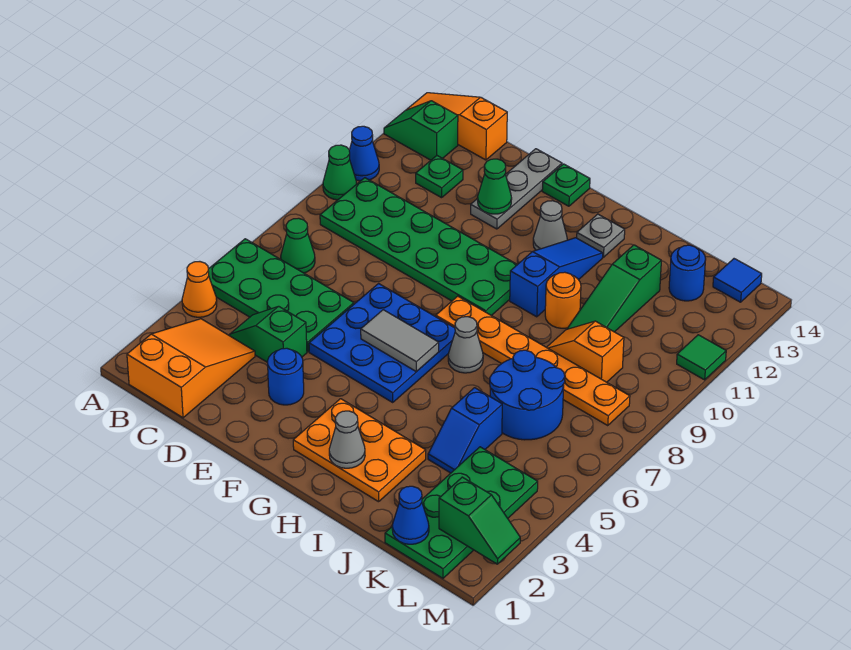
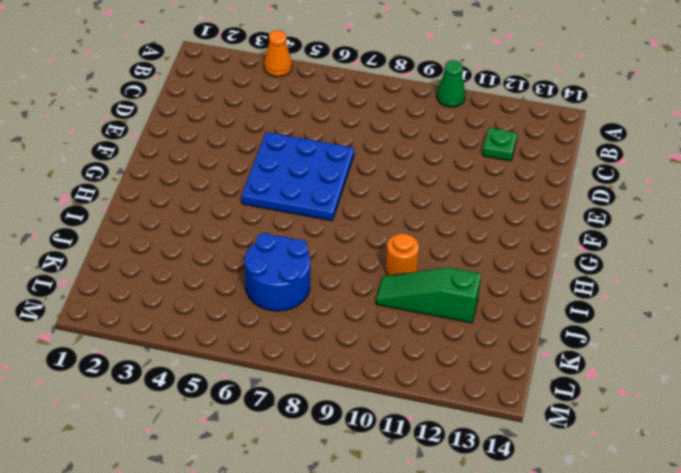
none -> green 2x4 plate [208,239,354,352]
none -> blue 1x1 cone [349,126,379,181]
none -> green 1x2 slope [384,101,458,160]
none -> orange 1x3 slope [407,93,507,160]

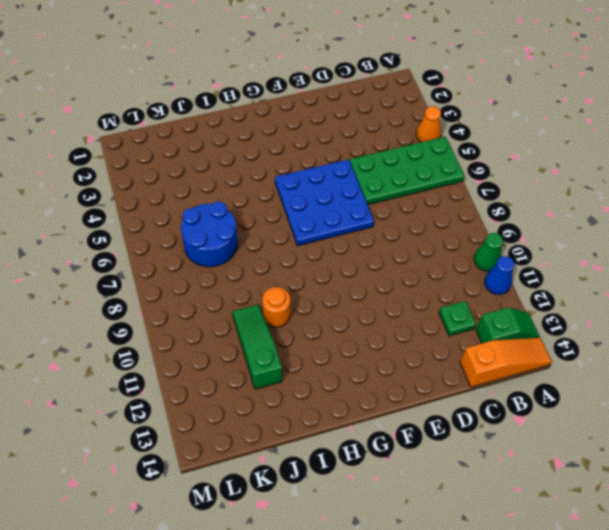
none -> orange 2x3 slope [127,319,255,418]
none -> green 1x1 cone [281,218,315,273]
none -> green 2x6 plate [320,178,517,316]
none -> green 1x2 slope [230,306,307,363]

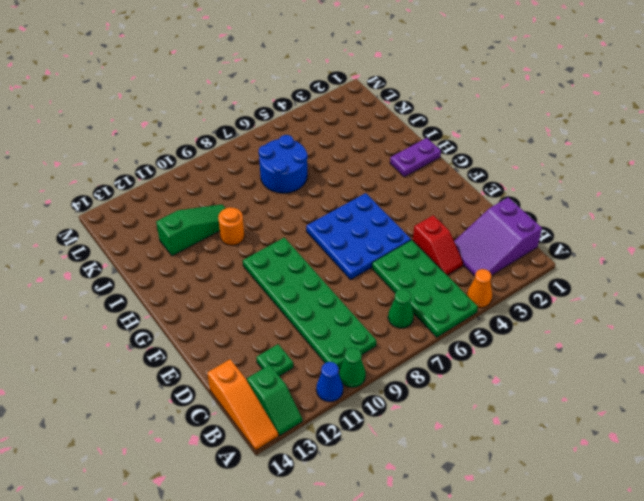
purple 2x3 slope [454,197,542,276] -> orange 2x3 slope [127,319,255,418]
red 1x2 slope [413,215,463,275] -> green 1x2 slope [230,306,307,363]
purple 1x2 plate [390,138,441,177] -> orange 2x3 plate [293,399,426,502]
none -> blue 1x1 round brick [268,348,304,405]
none -> grey 1x3 plate [471,149,562,229]
none -> green 1x1 plate [542,164,590,206]
none -> orange 1x6 plate [436,296,630,426]

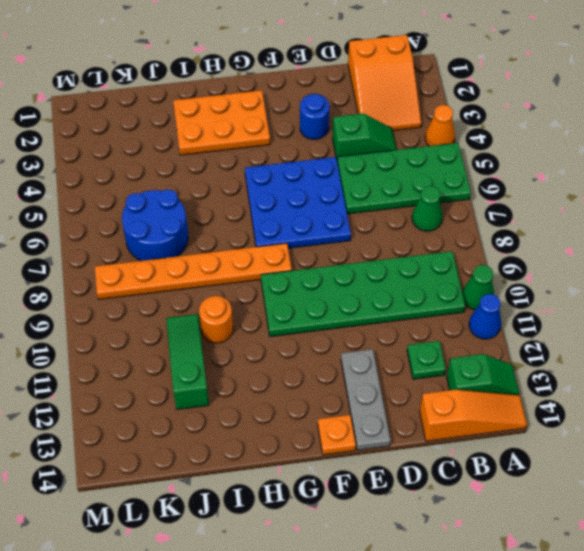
orange 1x1 plate [318,415,356,455] -> green 1x1 plate [542,164,590,206]
none -> grey 1x1 cone [533,201,567,250]
none -> grey 1x1 cone [448,317,483,373]
none -> blue 1x3 slope [510,238,603,317]
none -> grey 1x1 plate [577,214,625,257]

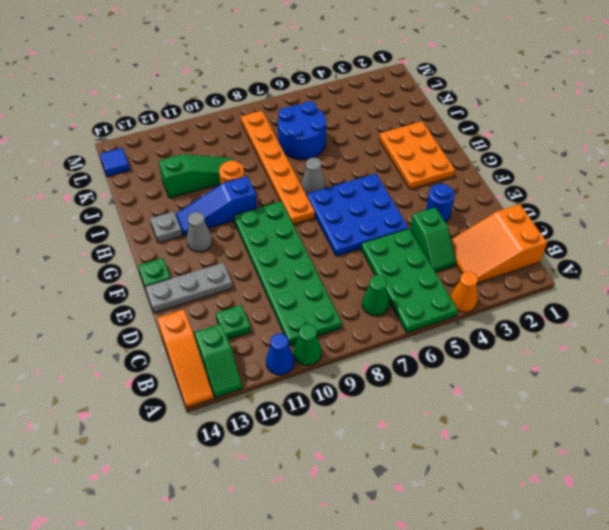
none -> blue 1x2 slope [428,388,502,473]
none -> orange 1x2 slope [547,321,624,382]
none -> green 2x4 plate [385,447,538,578]
none -> blue 1x1 round brick [669,245,706,301]

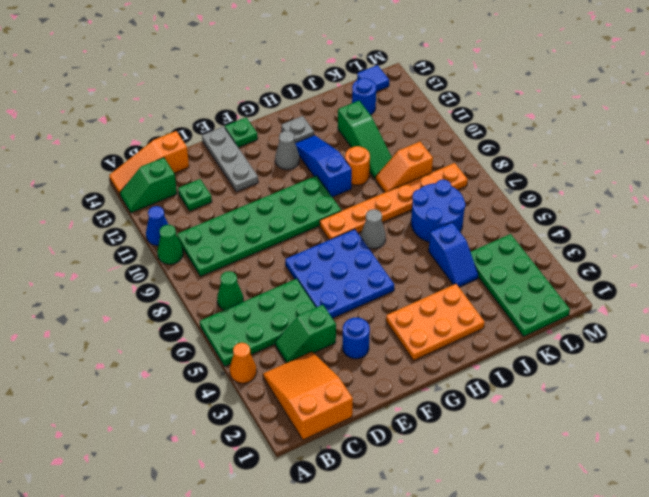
none -> green 1x1 tile [677,335,726,380]
none -> green 1x1 cone [478,159,512,214]
none -> grey 1x2 tile [361,310,439,372]
none -> grey 1x1 cone [329,411,365,468]

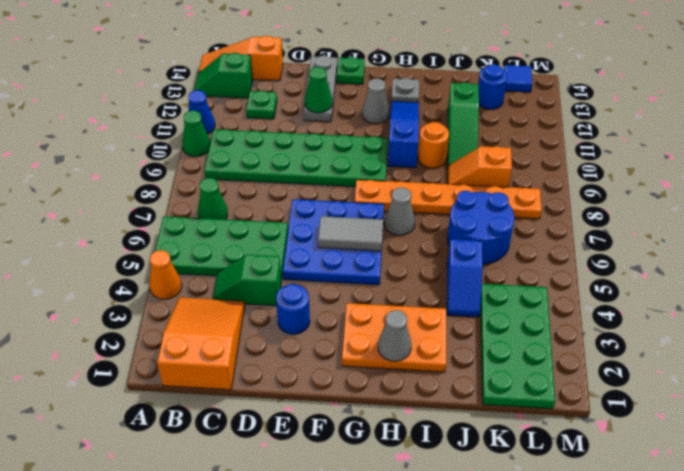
none -> green 1x1 tile [677,335,726,380]
none -> blue 1x1 cone [392,486,429,544]
none -> green 1x2 slope [439,477,520,564]

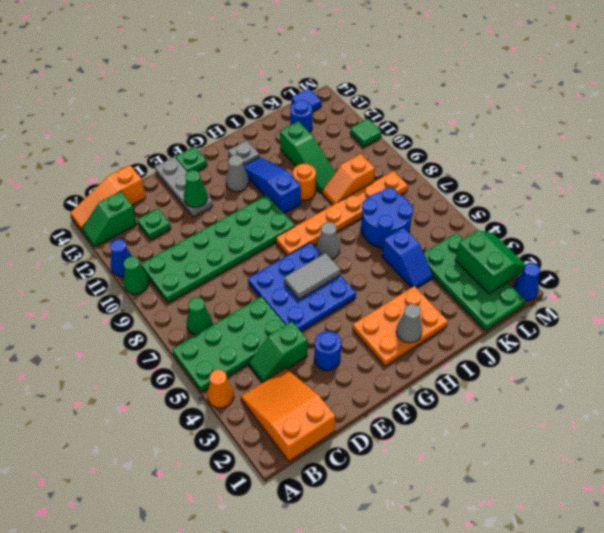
green 2x2 slope [455,230,526,294] -> green 1x2 slope [439,477,520,564]
blue 1x1 cone [513,263,540,301] -> blue 1x1 cone moved to [392,486,429,544]

